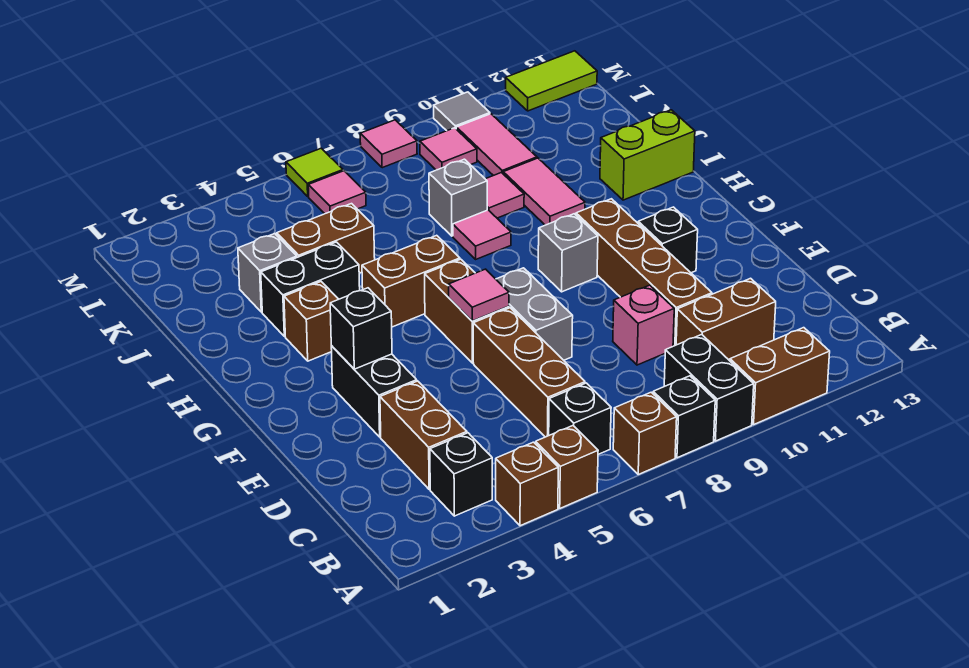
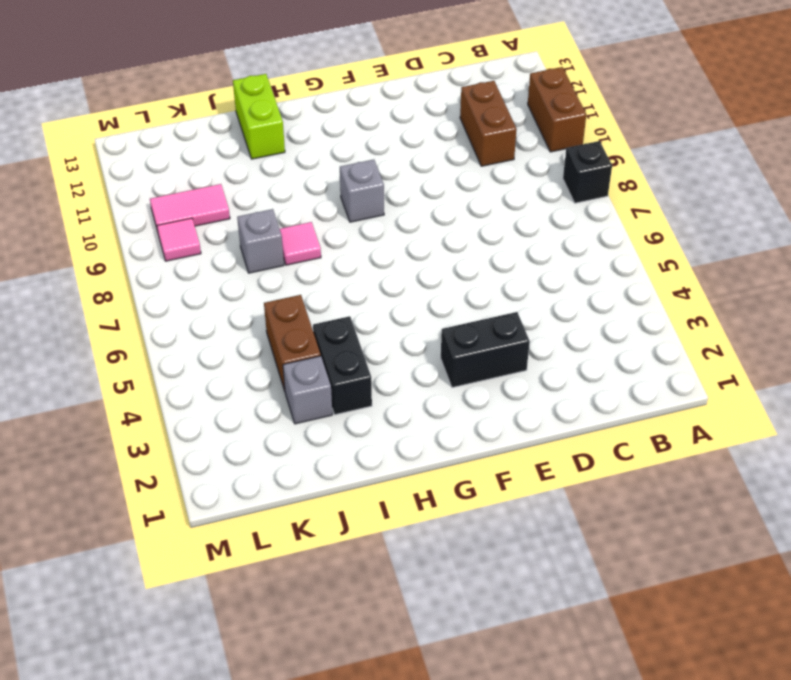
none -> brown 1x1 brick [496,442,558,526]
none -> brown 1x1 brick [535,426,598,508]
none -> brown 1x1 brick [613,392,677,474]
none -> black 1x2 brick [664,335,754,441]

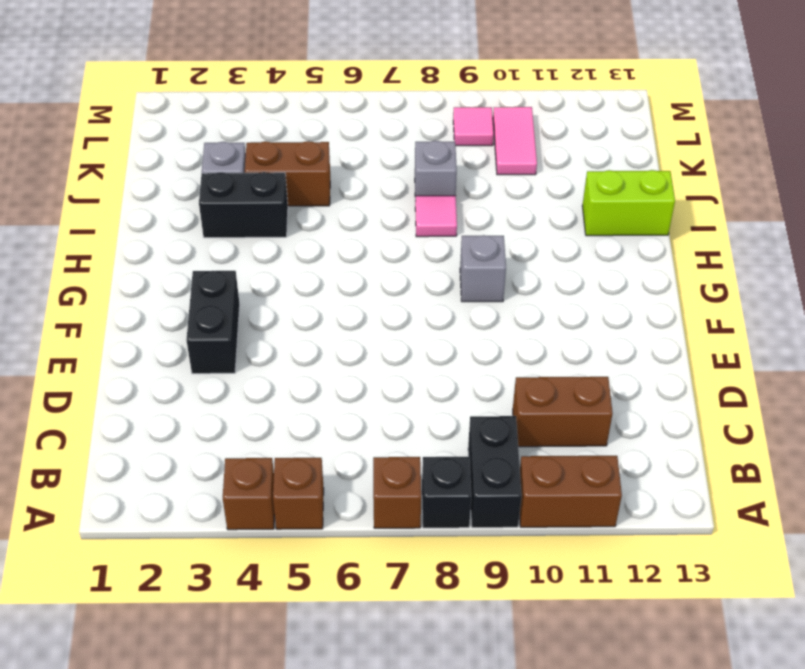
none -> black 1x1 brick [430,433,492,516]
none -> black 1x1 brick [549,383,611,454]
none -> brown 1x2 brick [380,381,467,489]
none -> brown 1x3 brick [473,308,585,437]

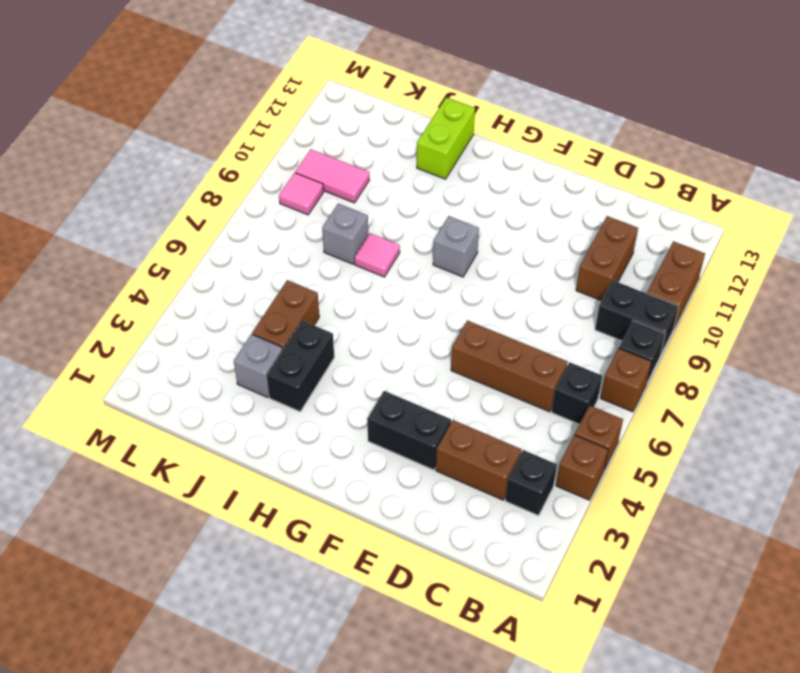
none -> pink 1x1 brick [613,285,674,365]
none -> brown 1x4 brick [576,199,712,346]
none -> grey 1x2 brick [496,268,573,360]
none -> brown 1x2 brick [425,259,509,363]

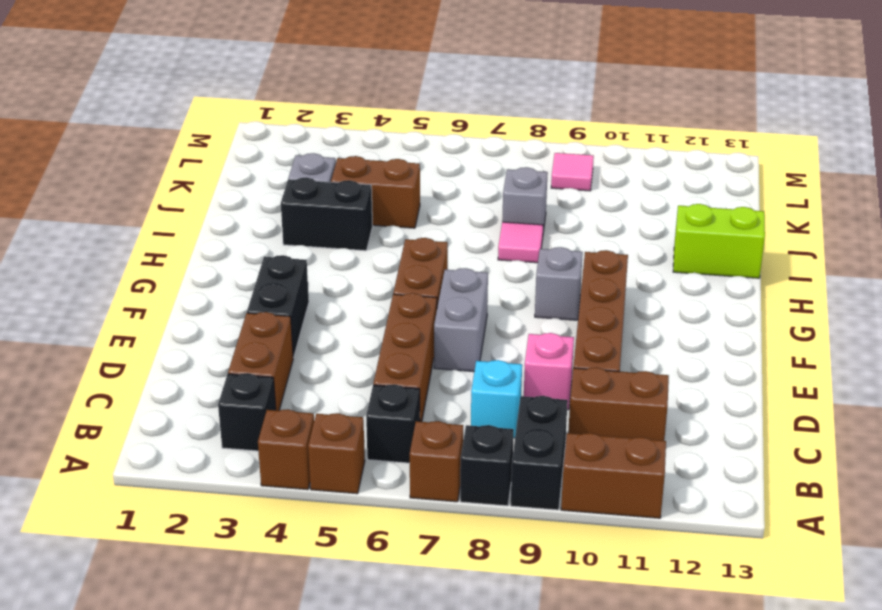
cyan 1x1 brick [471,360,522,438] -> none
none -> black 1x1 brick [638,207,698,273]
none -> brown 1x1 brick [284,282,339,361]
none -> brown 1x2 brick [362,235,460,327]
none -> pink 1x2 tile [503,158,585,225]

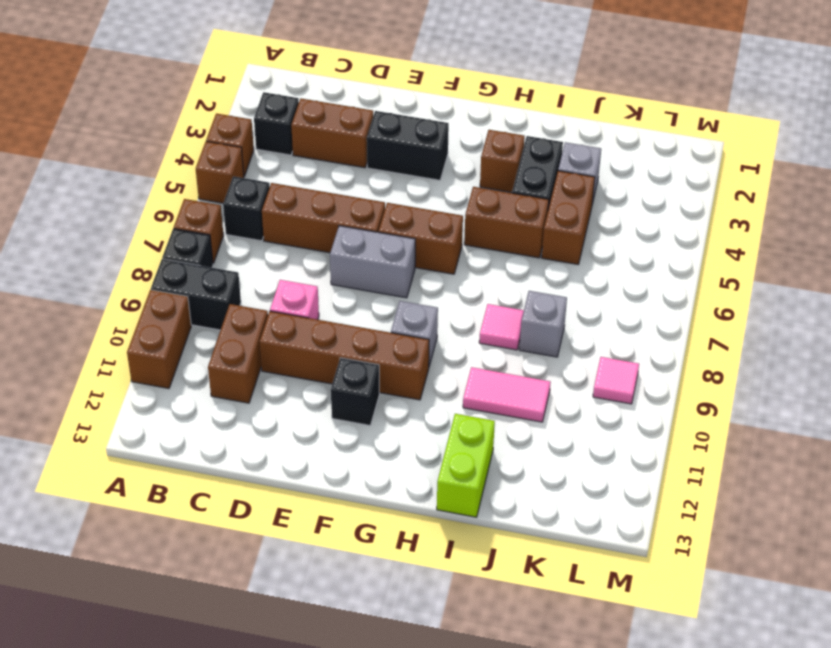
brown 1x2 brick [464,187,549,258] -> brown 1x2 brick turned to [362,235,460,327]
none -> pink 1x1 tile [486,173,524,218]
none -> pink 1x2 tile [456,114,537,176]
none -> pink 1x1 tile [308,171,366,214]
none -> lime 1x1 tile [286,148,343,196]

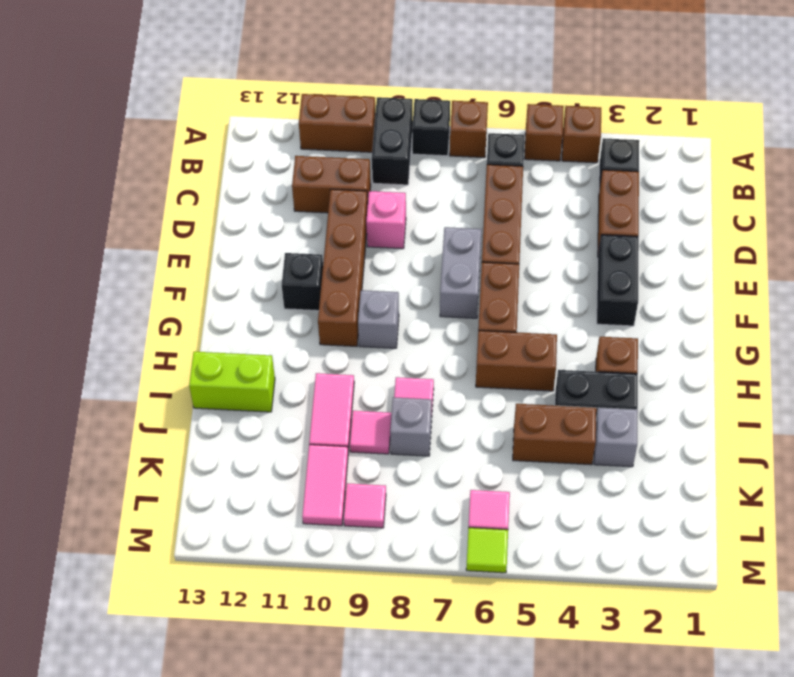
none -> pink 1x1 tile [360,120,417,168]
none -> grey 1x1 tile [434,92,490,131]
none -> lime 1x2 tile [506,51,597,111]
none -> black 1x1 brick [330,288,392,369]

